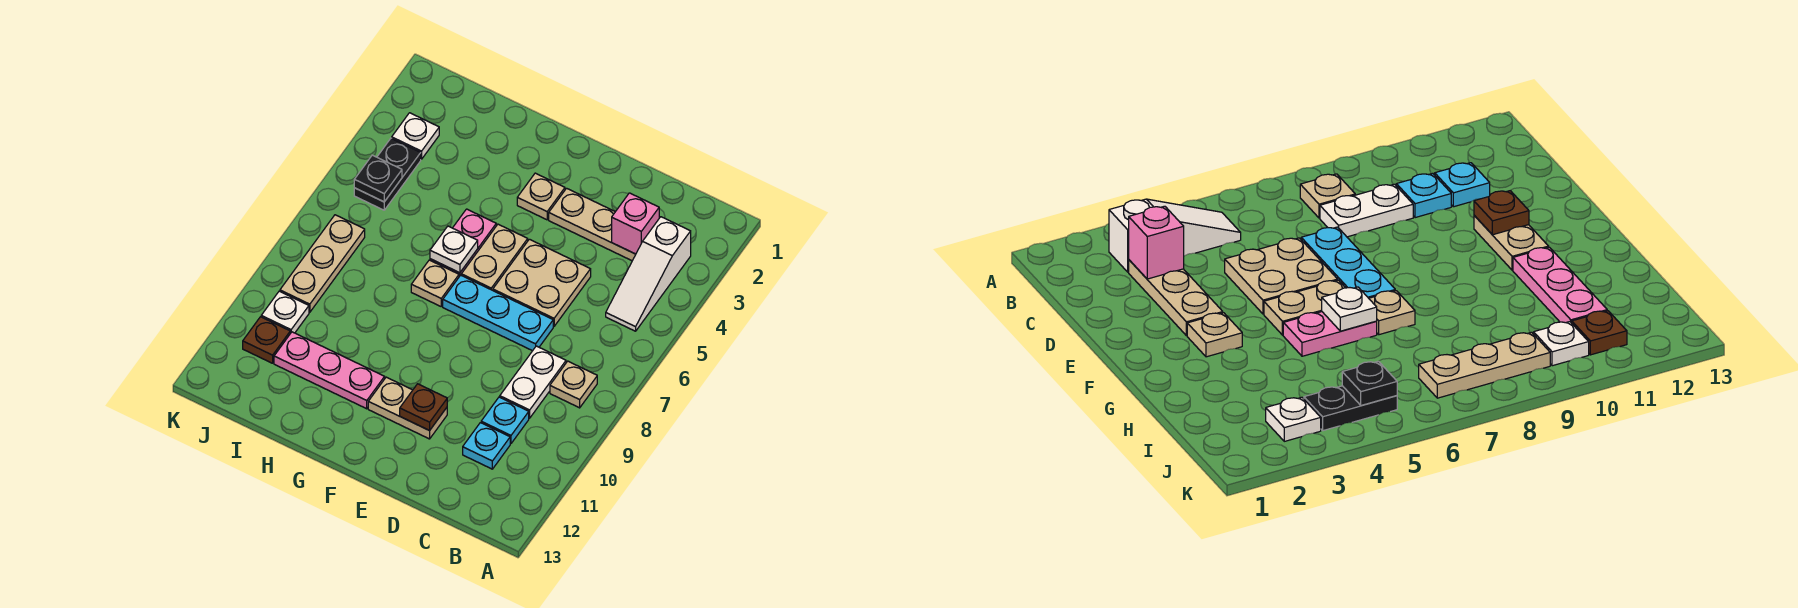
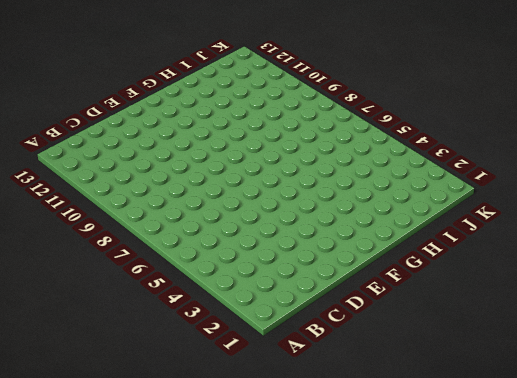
none -> white 1x3 slope [606,217,691,331]
none -> tan 1x1 plate [550,361,597,408]
none -> tan 1x3 plate [549,188,636,261]

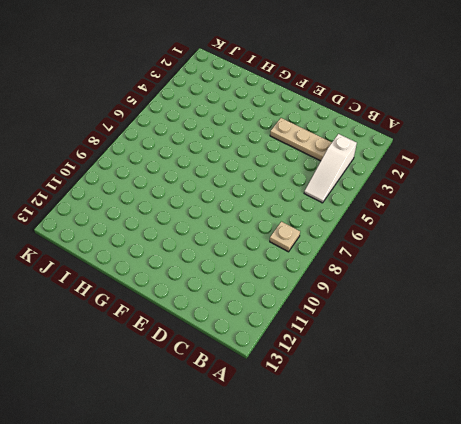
none -> white 1x2 plate [500,346,566,418]
none -> cyan 1x1 plate [481,397,529,444]
none -> cyan 1x1 plate [463,423,510,469]

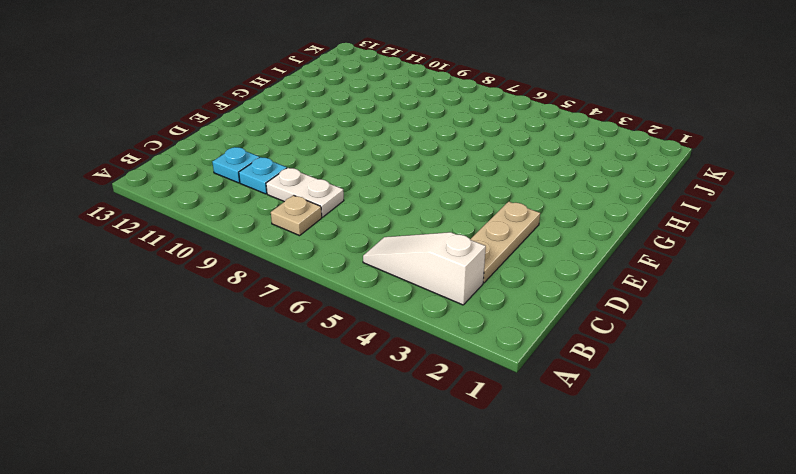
none -> tan 2x2 plate [493,239,591,326]
none -> cyan 1x3 plate [443,275,553,351]
none -> tan 1x2 plate [368,377,447,439]

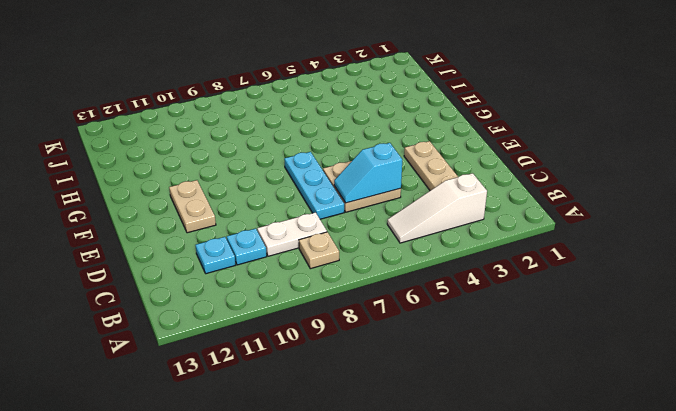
cyan 1x2 slope [334,143,402,203] -> none
none -> tan 1x1 plate [517,173,565,220]
none -> tan 1x2 plate [461,224,528,290]
none -> pink 1x2 plate [430,209,496,277]

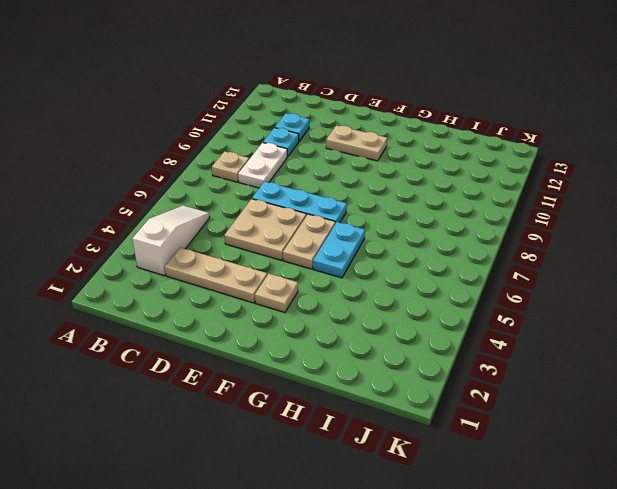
cyan 1x2 plate [313,222,365,278] -> pink 1x2 plate [430,209,496,277]
none -> tan 1x1 plate [411,260,459,306]
none -> pink 1x3 plate [274,332,385,409]
none -> white 1x1 plate [392,113,439,159]

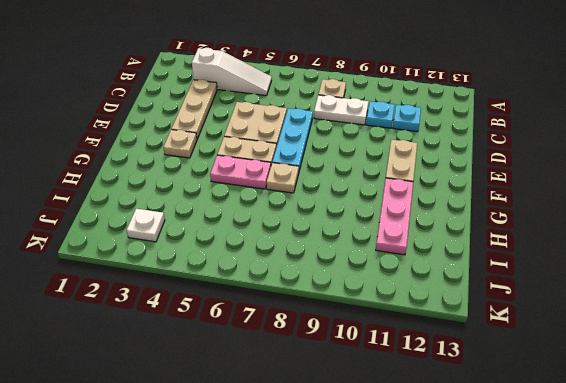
none -> black 1x2 plate [354,138,421,210]
none -> tan 1x3 plate [280,215,365,312]
none -> white 1x1 plate [261,291,309,333]

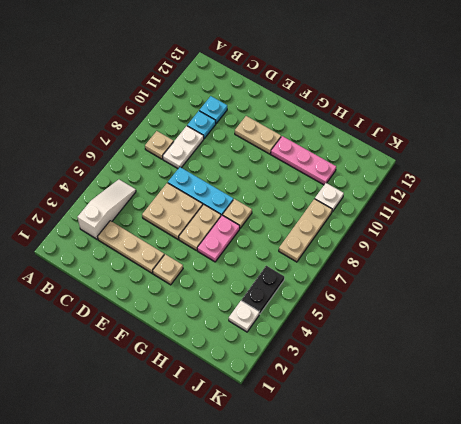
none -> brown 1x1 plate [243,317,290,363]
none -> pink 1x1 brick [612,193,659,254]
none -> brown 1x1 plate [400,384,447,431]

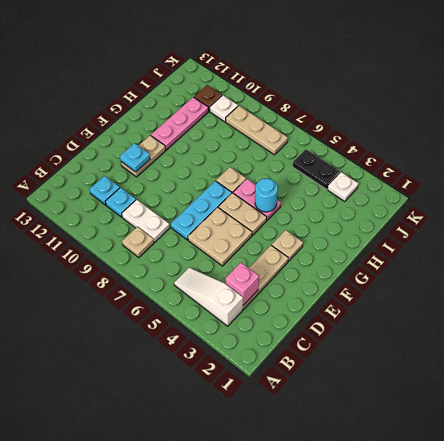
cyan 1x1 plate [120,143,150,172] -> brown 1x1 plate [400,384,447,431]
cyan 1x1 round brick [255,179,278,212] -> none
none -> white 1x1 plate [430,226,478,273]
none -> black 1x1 plate [354,155,402,202]

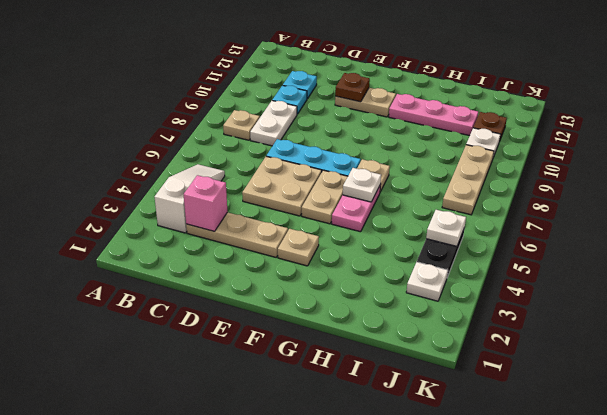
white 1x1 plate [426,210,466,246] -> black 1x1 plate [354,155,402,202]

